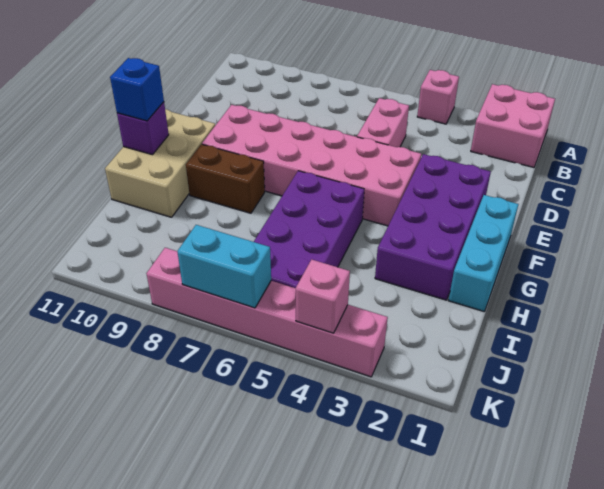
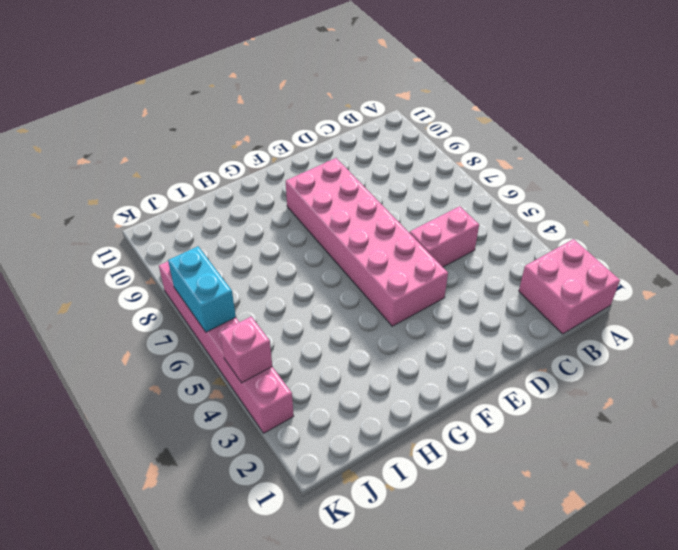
none -> pink 1x1 brick [417,70,459,124]
none -> purple 2x4 brick [375,154,491,300]
none -> cyan 1x3 brick [448,195,518,311]

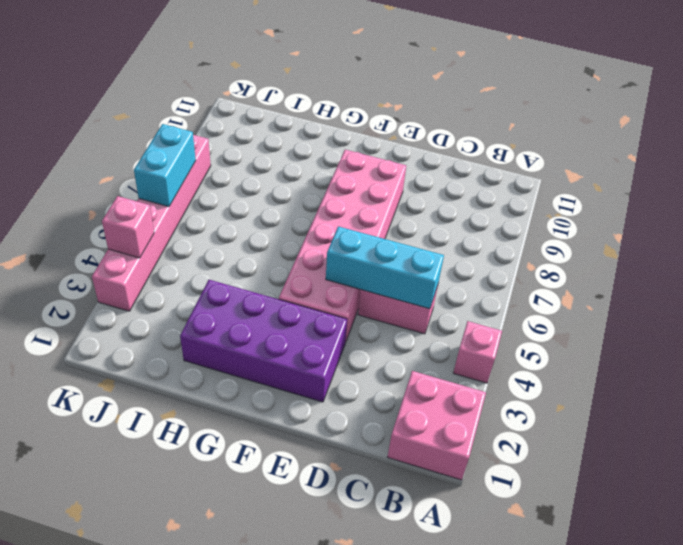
cyan 1x3 brick [326,227,444,309] -> cyan 1x3 brick moved to [448,195,518,311]
none -> tan 2x3 brick [105,109,215,217]
none -> purple 2x4 brick [254,171,364,288]
none -> brown 1x2 brick [186,144,265,213]

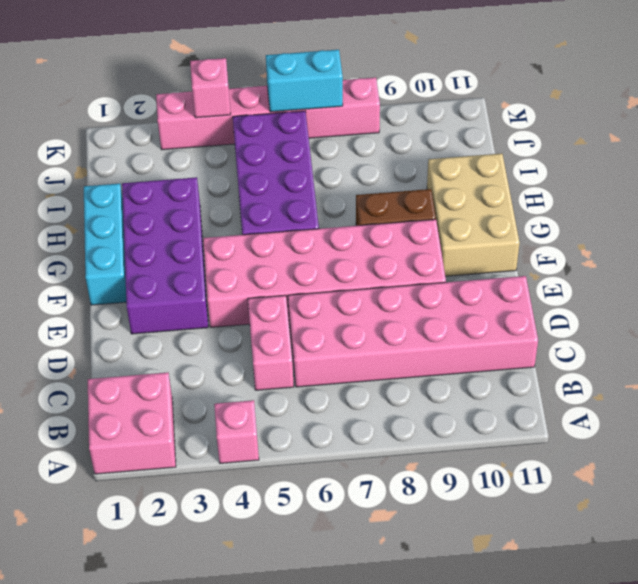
pink 2x6 brick [288,276,538,387] -> none
none -> purple 1x1 brick [117,102,169,155]
none -> blue 1x1 brick [110,58,164,121]

